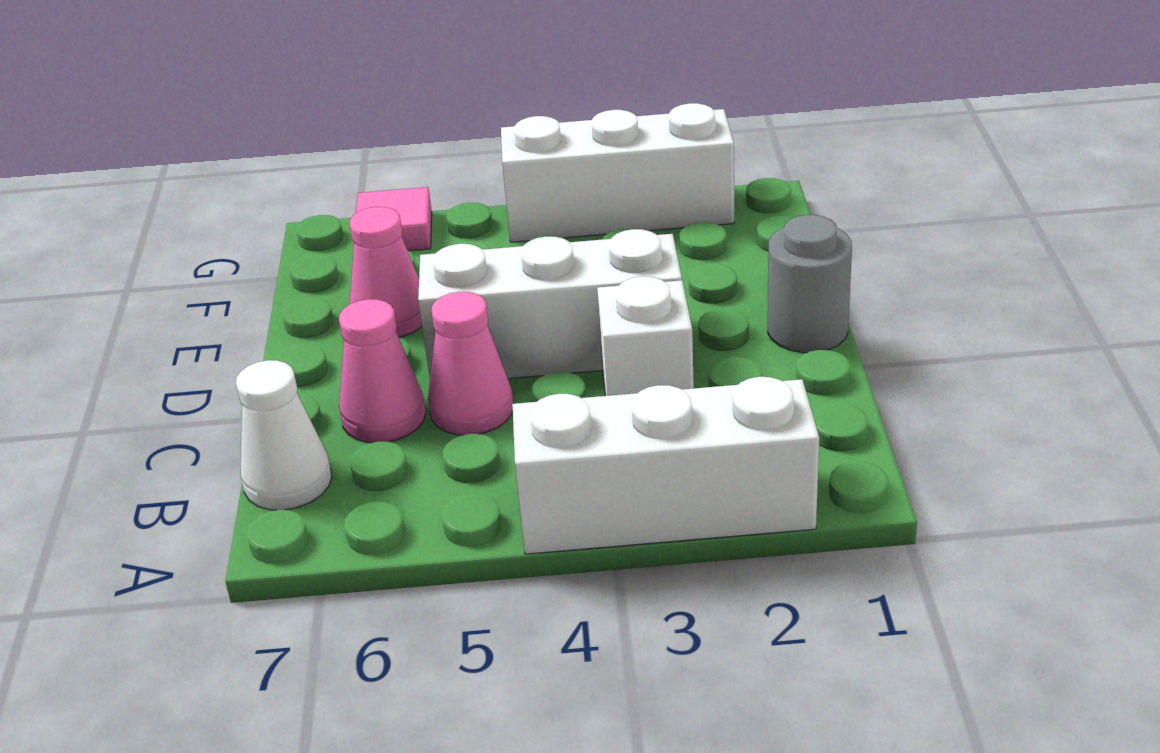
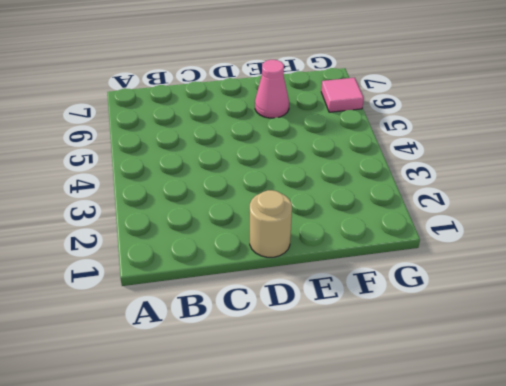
tan 1x1 round brick [250,190,292,257] -> grey 1x1 round brick [768,215,852,353]
none -> white 1x3 brick [512,377,819,554]
none -> white 1x1 cone [236,360,332,510]

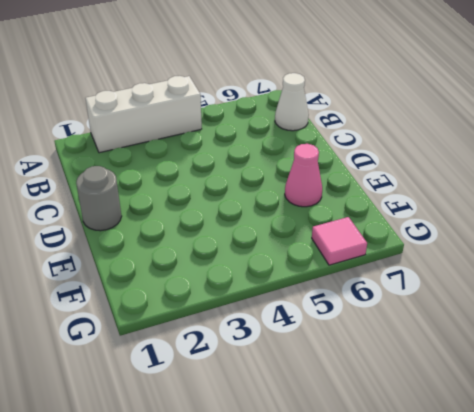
none -> white 1x1 brick [597,276,694,396]
none -> pink 1x1 cone [428,292,514,435]

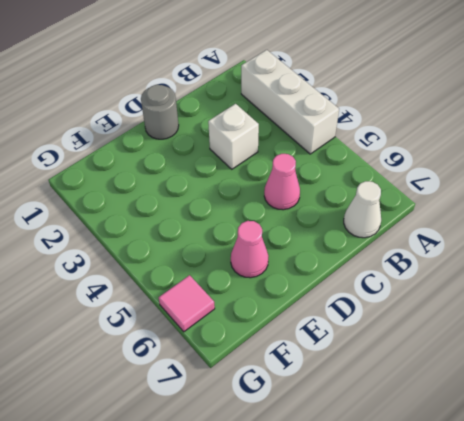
none -> pink 1x1 cone [339,299,426,443]
none -> white 1x3 brick [418,229,682,379]

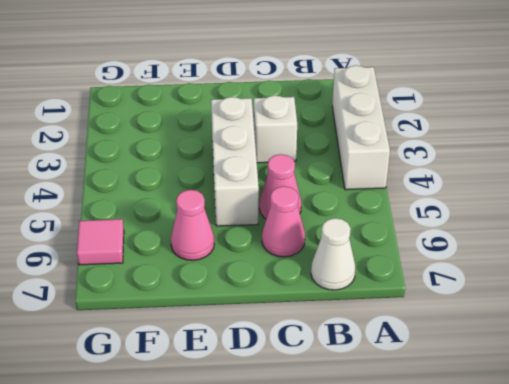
none -> grey 1x1 round brick [768,215,852,353]
none -> white 1x3 brick [501,103,734,242]

